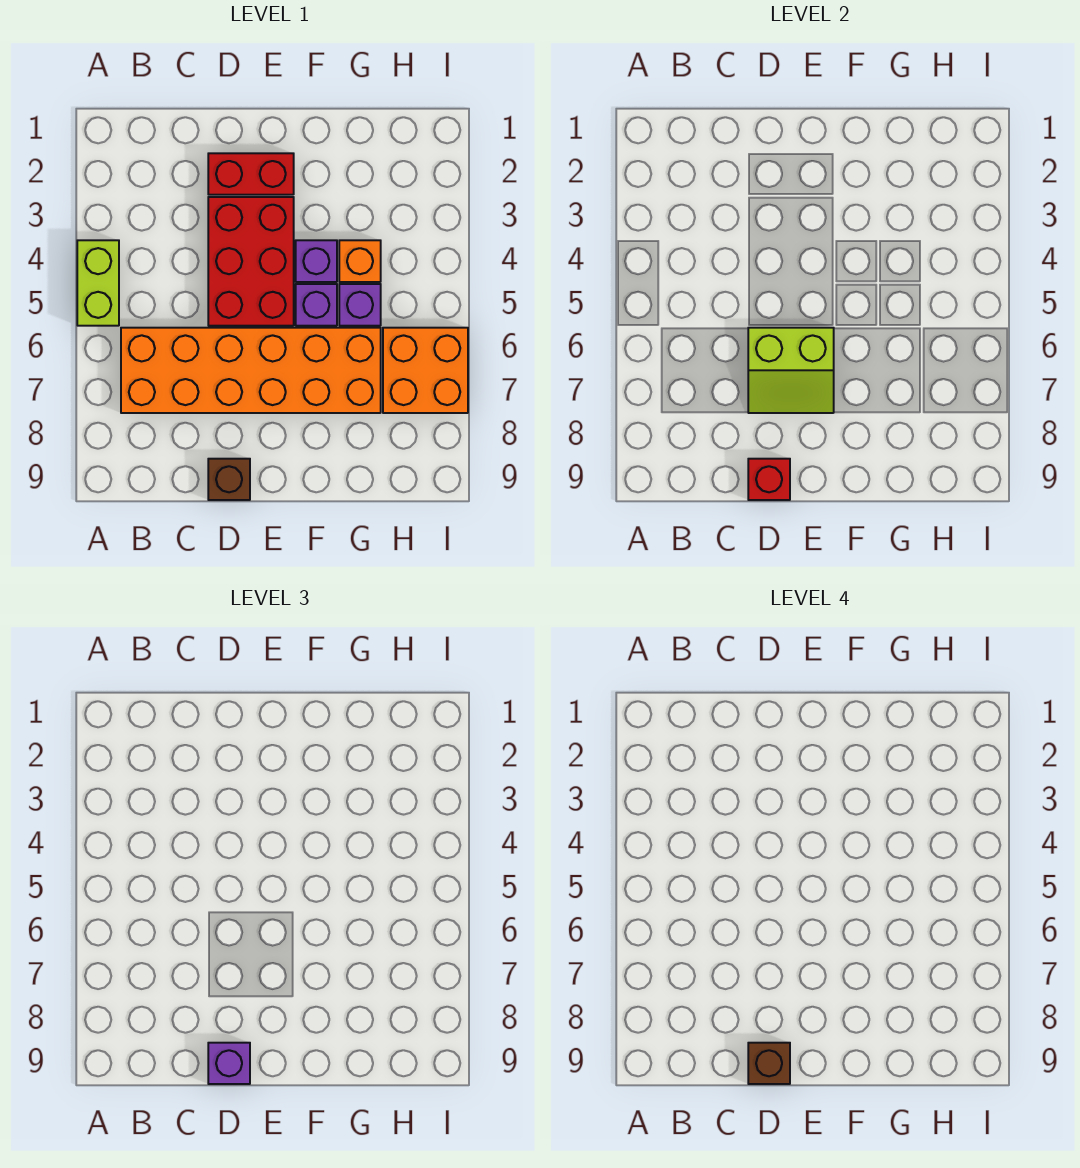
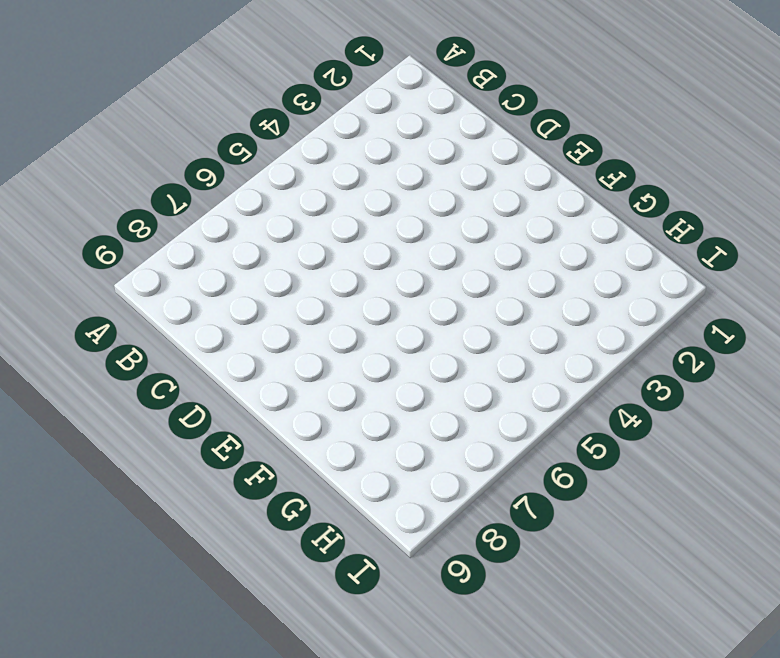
none -> lime 1x2 brick [77,240,119,326]
none -> orange 2x6 brick [121,328,381,413]
none -> red 1x2 brick [208,153,294,195]

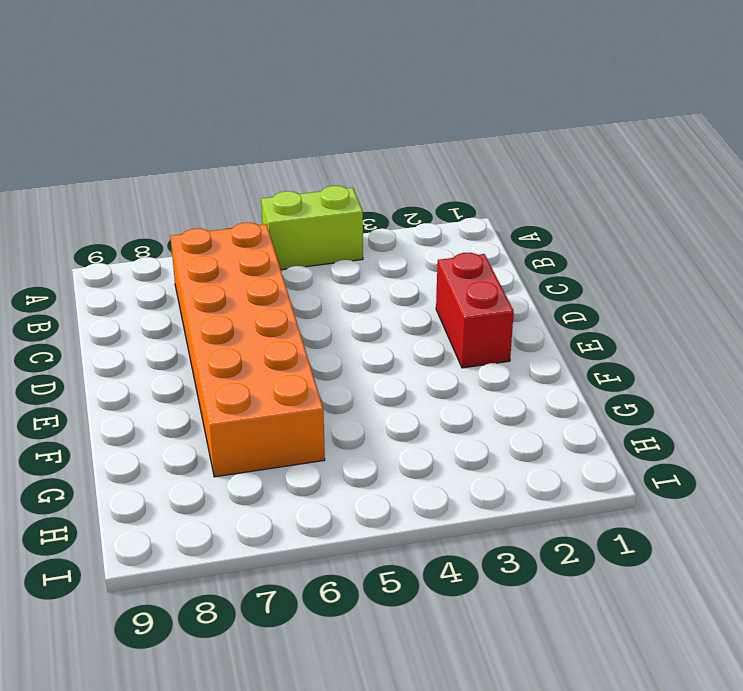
none -> red 2x3 brick [208,197,294,326]
none -> brown 1x1 brick [208,459,250,500]
none -> purple 1x1 brick [296,240,337,282]

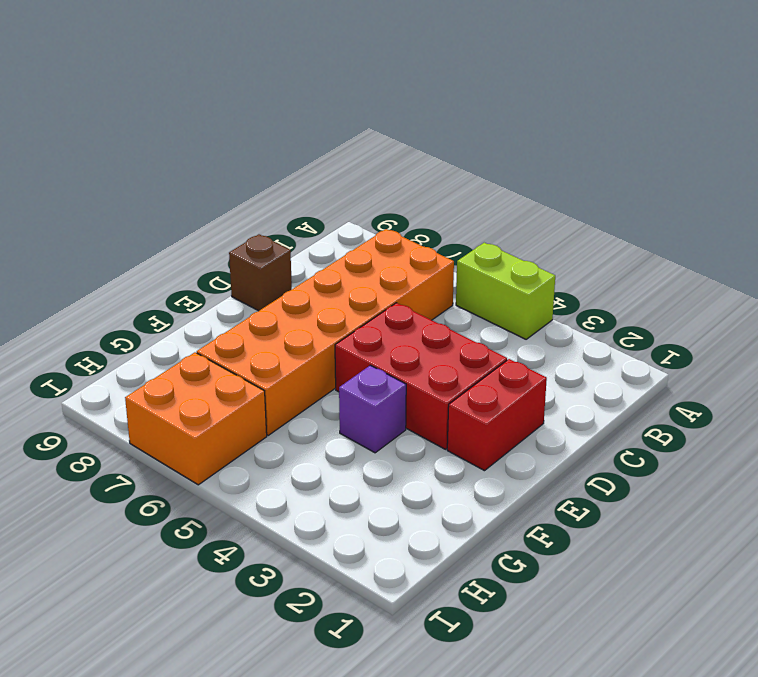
none -> purple 1x1 brick [296,284,337,326]
none -> orange 1x1 brick [339,240,381,282]
none -> purple 1x1 brick [339,284,381,326]

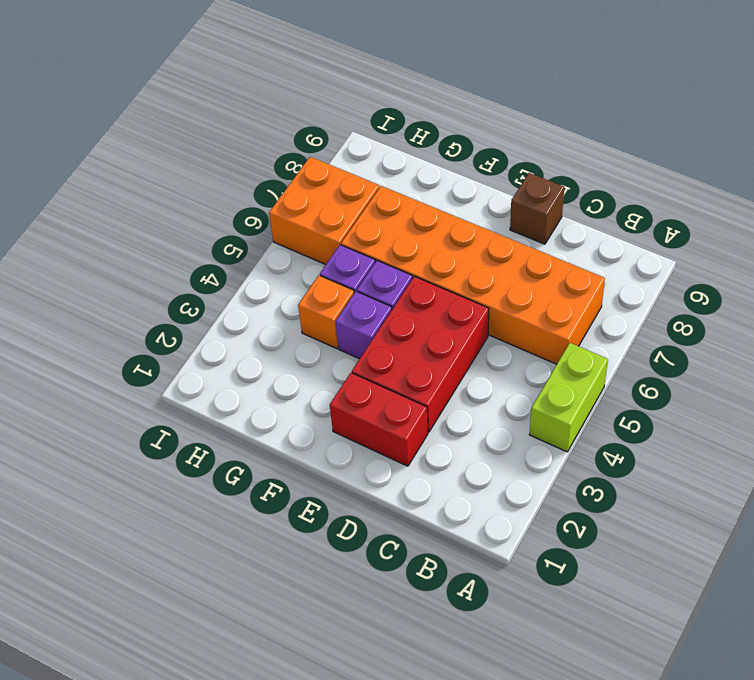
none -> lime 2x2 slope [748,328,834,413]
none -> red 1x1 brick [748,459,790,500]
none -> purple 1x1 brick [208,1043,250,1084]

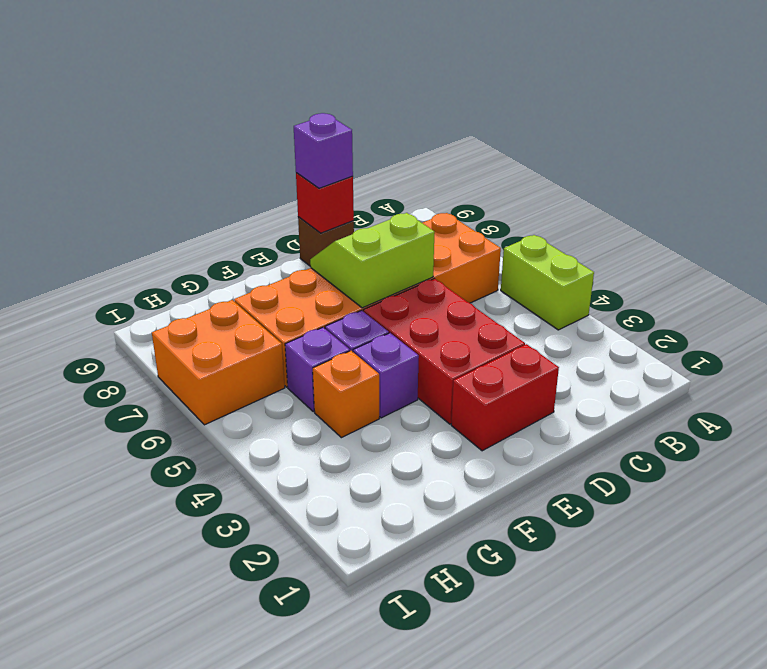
none -> brown 1x1 brick [748,1043,790,1084]

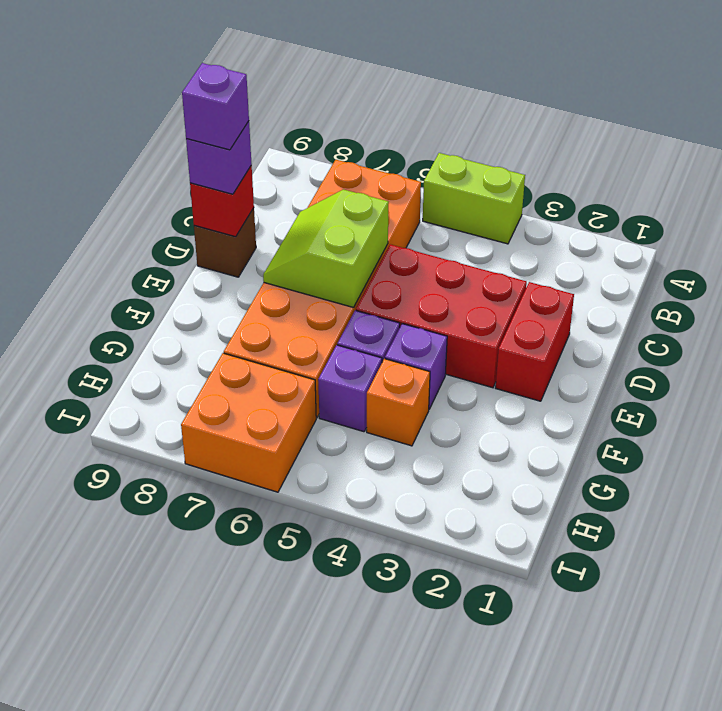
purple 1x1 brick [182,63,249,150] -> brown 1x1 brick [748,1043,790,1084]

